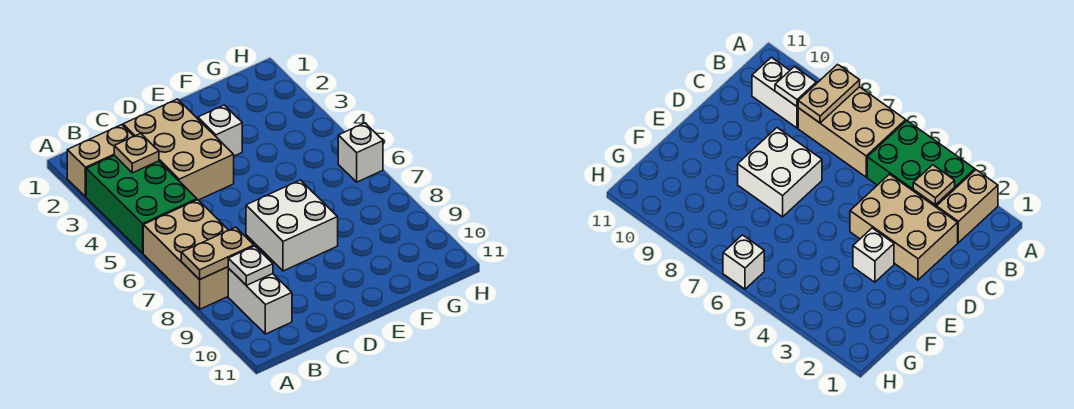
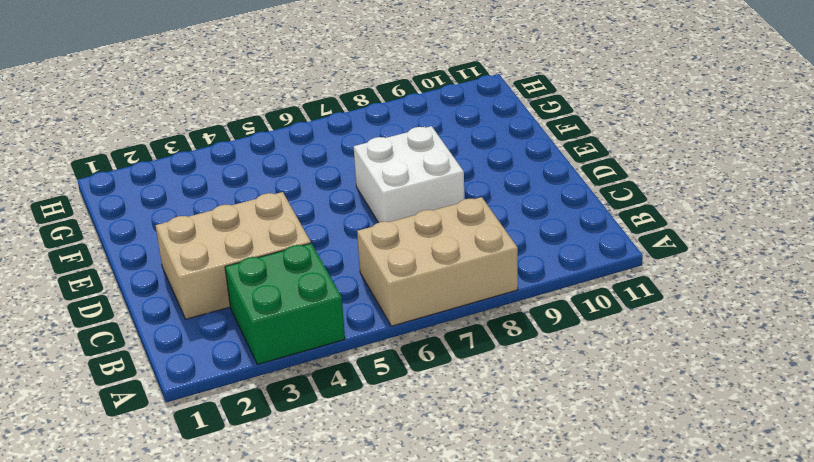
green 2x2 brick [225,243,345,365] -> green 2x3 brick [86,155,197,253]
none -> tan 1x2 brick [67,125,134,197]
none -> white 1x2 brick [228,268,292,334]

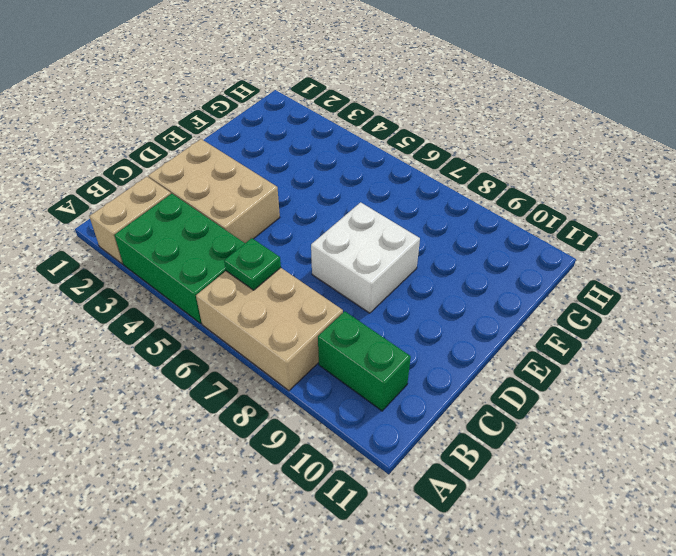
green 1x1 plate [224,238,281,290] -> none
green 1x2 brick [318,311,411,411] -> white 1x2 brick [228,268,292,334]
none -> white 1x1 brick [198,105,242,156]
none -> white 1x1 brick [338,123,383,182]

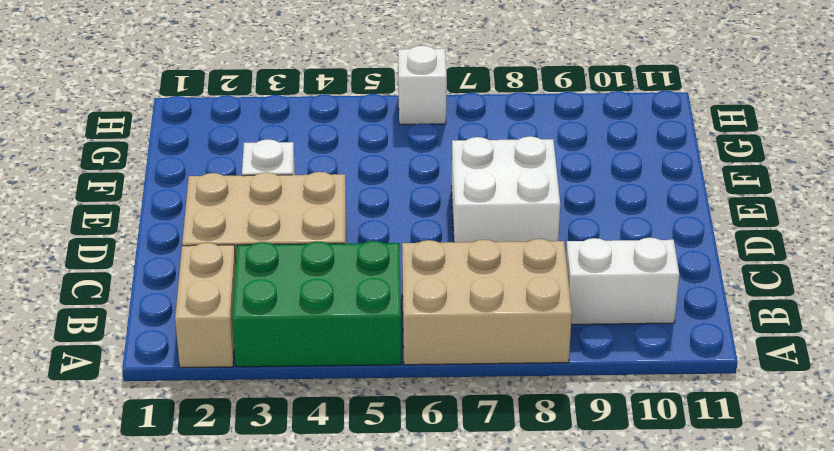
none -> tan 1x2 plate [181,227,254,280]
none -> tan 1x1 plate [114,133,159,173]

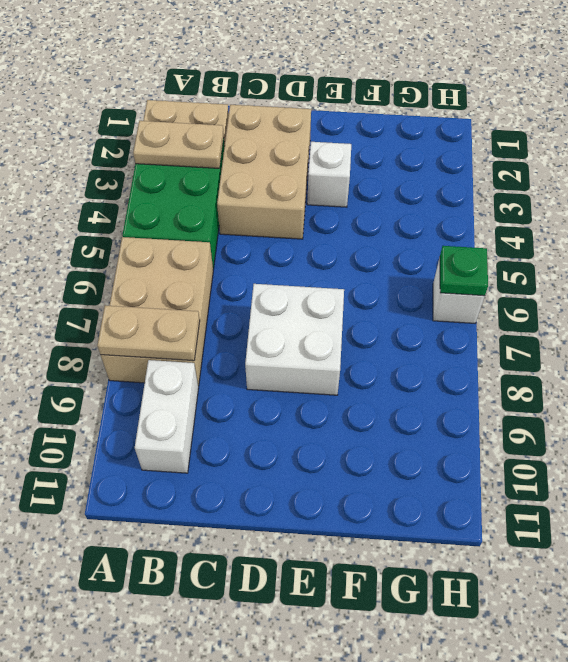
tan 1x2 plate [133,121,224,168] -> tan 1x1 plate [114,133,159,173]
green 1x1 plate [440,246,488,296] -> none
none -> white 1x1 plate [228,246,273,285]

